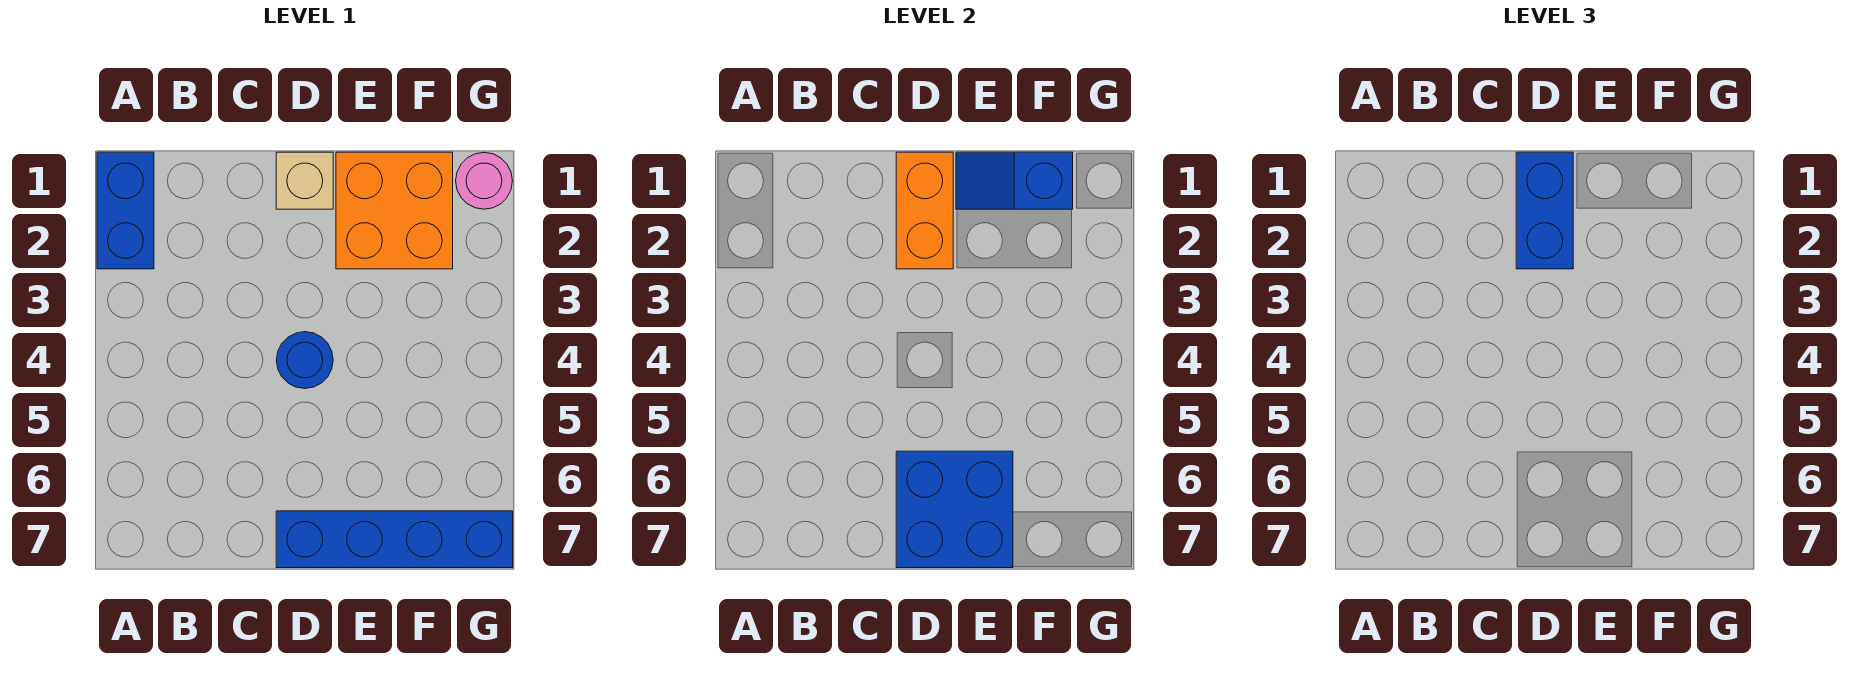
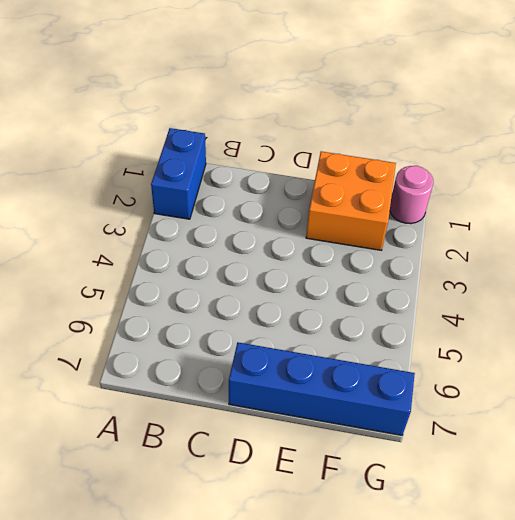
none -> tan 1x1 brick [276,152,333,209]
none -> blue 1x1 round brick [276,332,333,388]

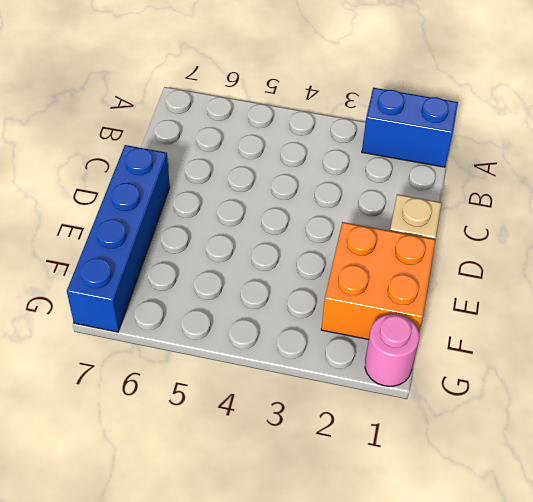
none -> blue 1x1 round brick [276,332,333,388]
none -> orange 1x2 brick [896,152,953,269]

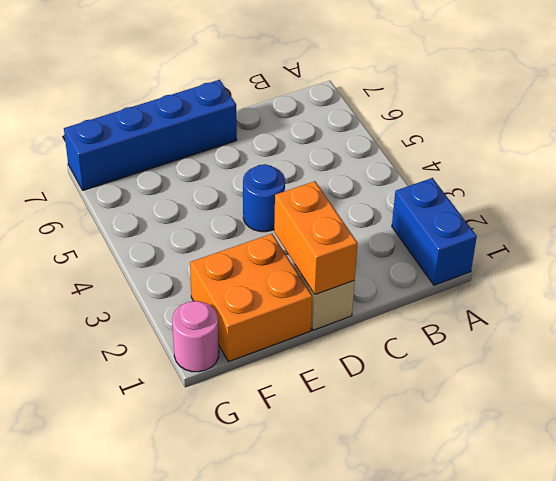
none -> blue 2x2 brick [896,451,1013,568]
none -> blue 1x2 slope [956,152,1073,209]

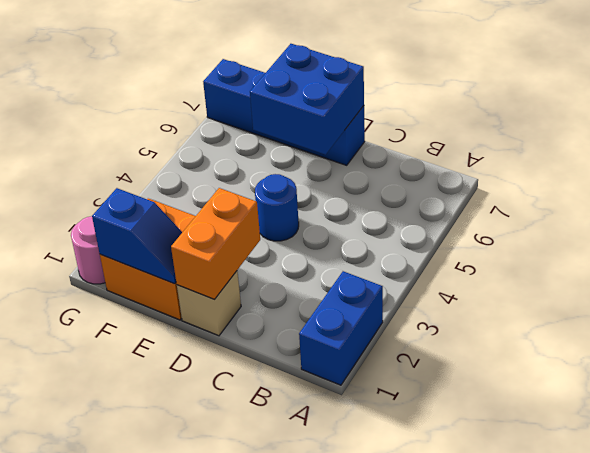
none -> blue 1x2 brick [1516,152,1573,269]

